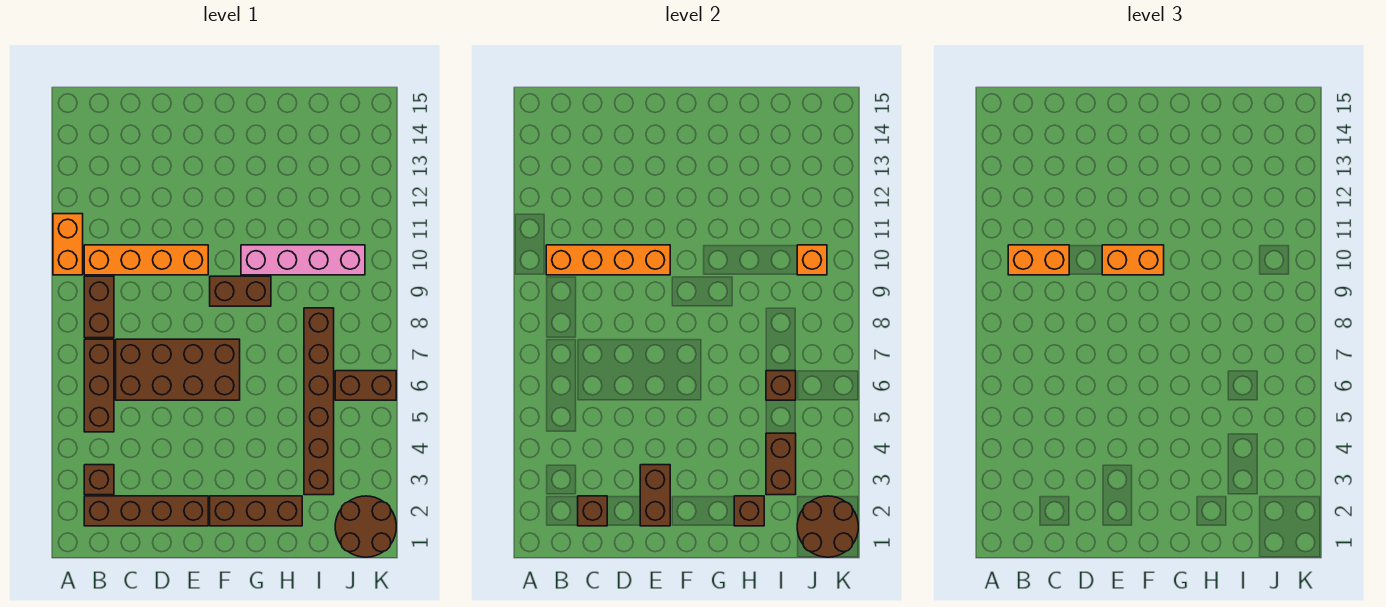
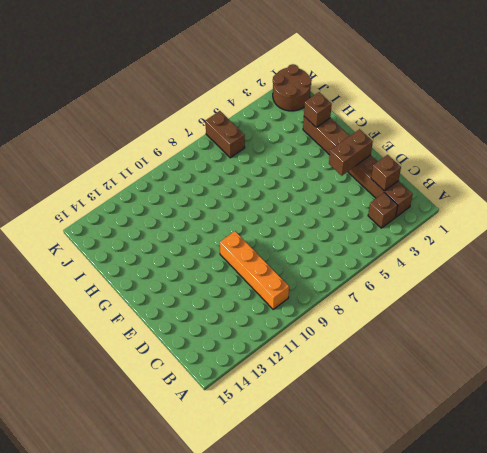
none -> orange 1x2 brick [53,214,83,275]
none -> brown 1x3 brick [84,339,114,432]
none -> brown 1x2 brick [84,276,114,338]

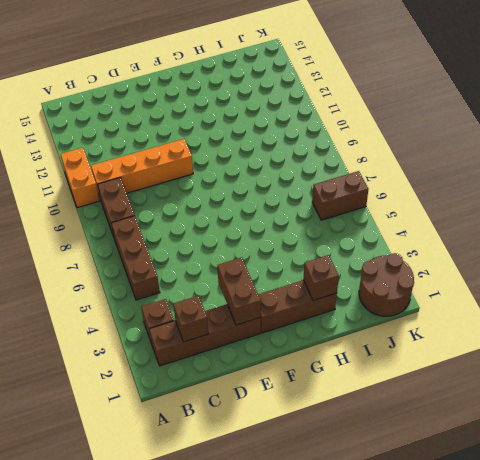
none -> brown 2x4 brick [116,339,240,400]
none -> brown 1x2 brick [210,276,271,306]
none -> pink 1x4 brick [241,245,365,275]

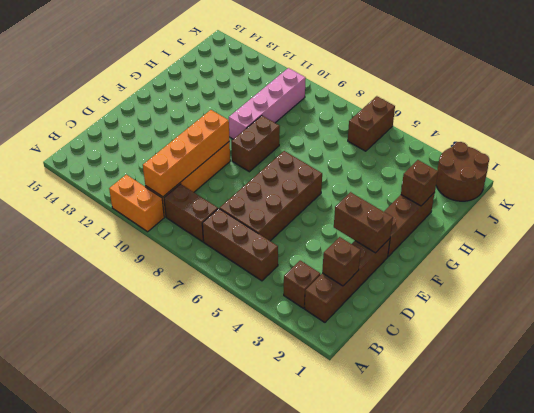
none -> brown 1x6 brick [304,308,334,495]
none -> brown 1x2 brick [766,433,796,495]
none -> brown 1x1 brick [766,371,796,400]

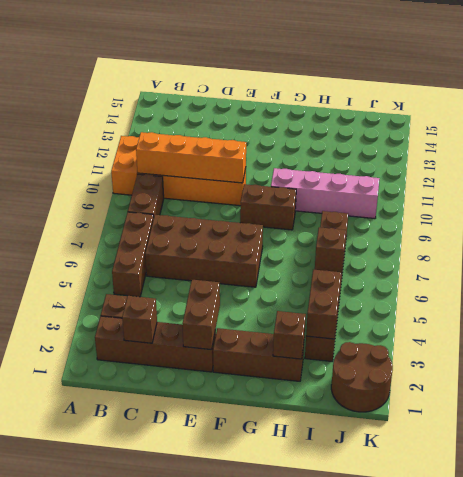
none -> brown 1x2 brick [335,371,396,400]
none -> brown 2x2 round brick [797,496,858,557]
none -> orange 1x1 brick [797,245,827,275]

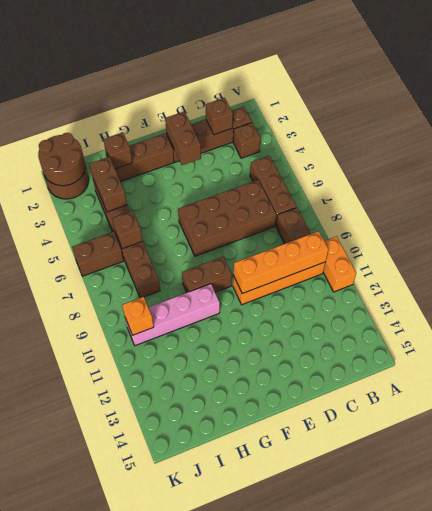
none -> orange 1x2 brick [1008,245,1069,275]
none -> orange 1x2 brick [1102,245,1164,275]

